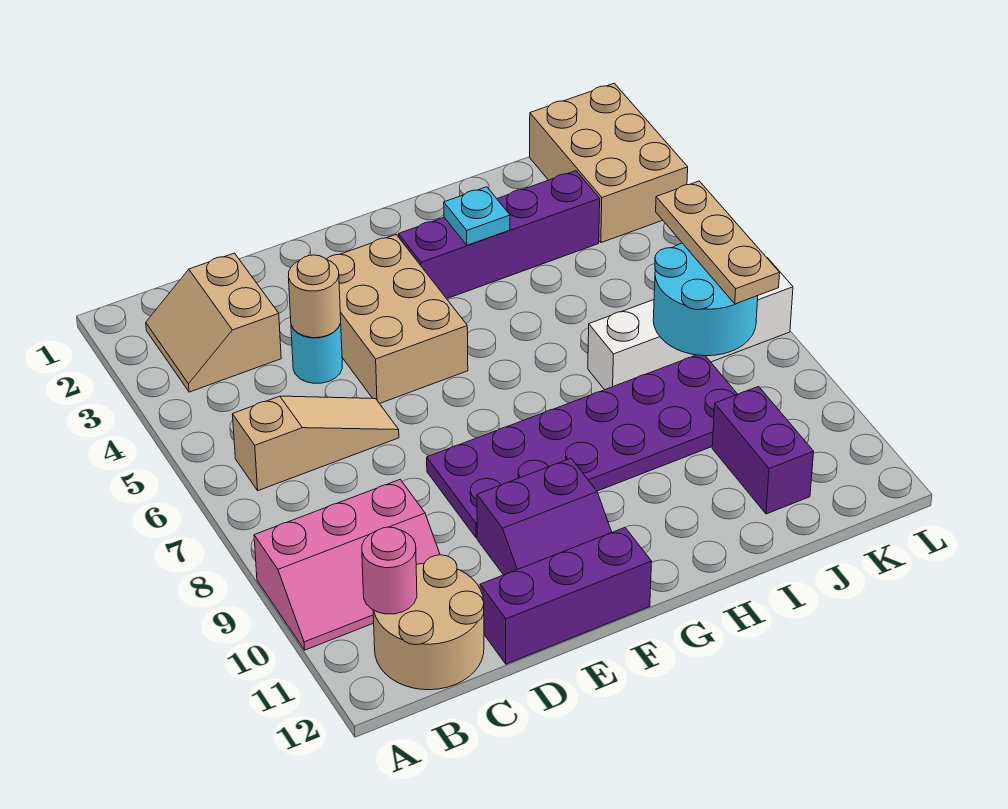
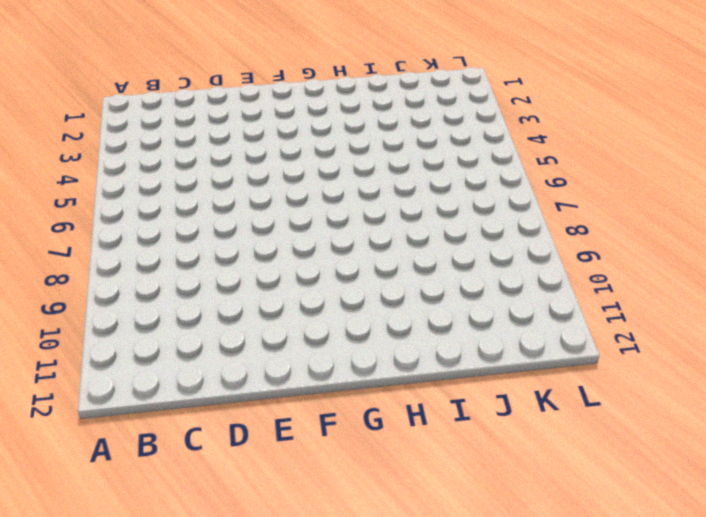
none -> pink 2x3 slope [254,480,440,650]
none -> tan 2x2 slope [146,253,281,392]
none -> tan 1x3 slope [233,396,399,491]

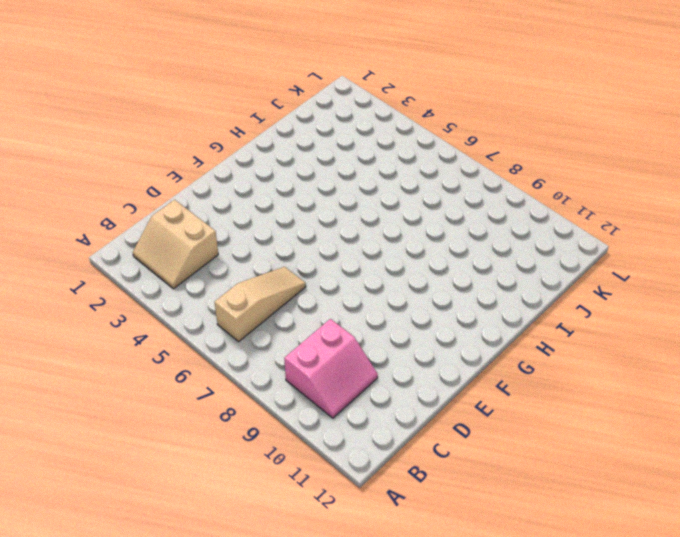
pink 2x2 slope [284,319,378,418] -> pink 2x3 slope [254,480,440,650]
none -> tan 2x2 round brick [373,555,484,690]
none -> cyan 1x1 round brick [291,324,342,383]
none -> purple 1x3 brick [480,528,652,664]

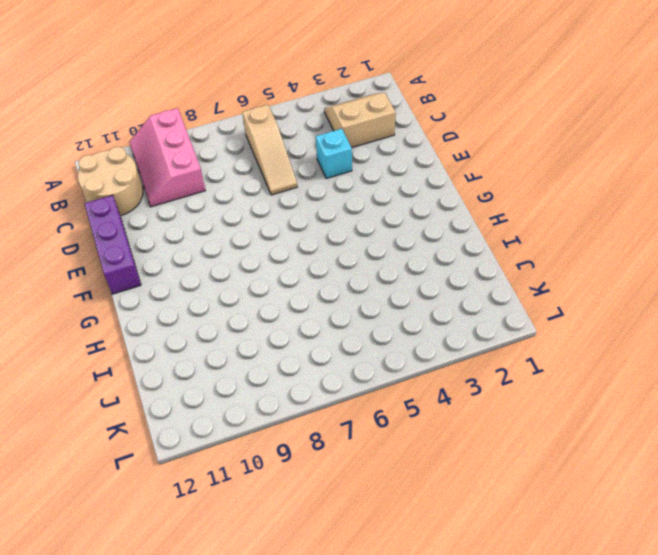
cyan 1x1 brick [316,129,352,179] -> cyan 1x1 round brick [291,324,342,383]
none -> tan 2x3 brick [326,235,468,404]
none -> purple 2x6 plate [427,355,737,538]
none -> purple 2x2 slope [477,458,612,575]

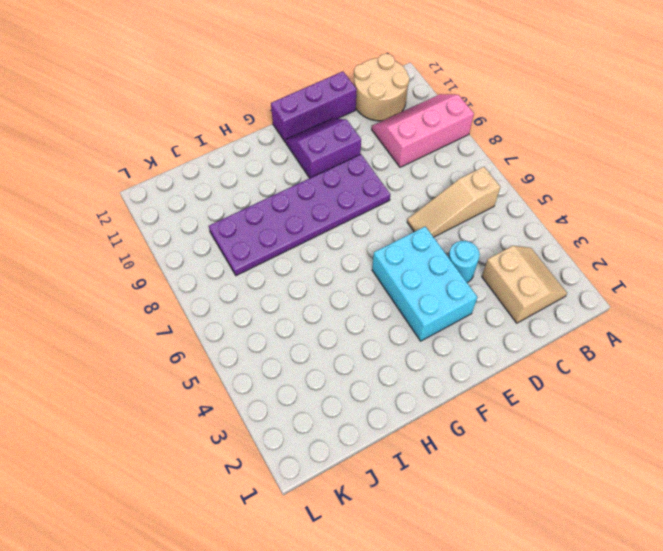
cyan 2x3 brick [372,226,477,341] -> tan 2x3 brick [326,235,468,404]
none -> purple 1x4 brick [398,171,600,299]
none -> white 1x4 brick [588,258,793,390]
none -> purple 1x2 brick [712,387,814,514]

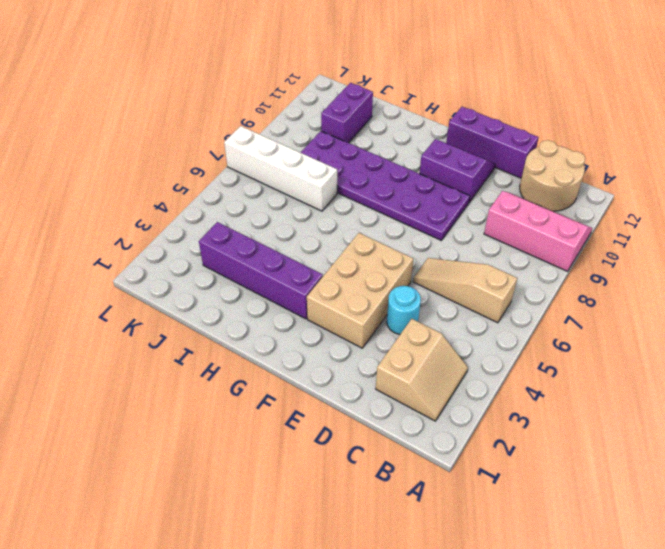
none -> tan 2x3 brick [530,83,688,243]
none -> pink 1x1 round brick [362,527,417,614]
none -> tan 1x1 round brick [288,255,341,338]

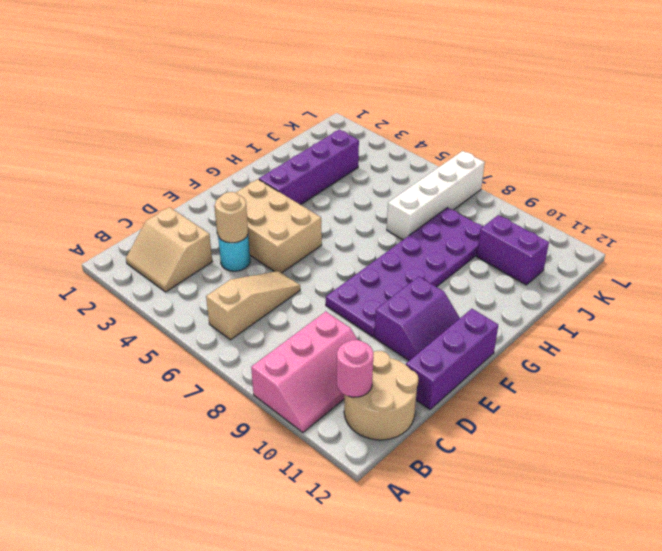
none -> tan 2x3 brick [530,83,688,243]
none -> cyan 1x1 plate [444,187,510,245]
none -> cyan 2x2 round brick [653,243,758,356]

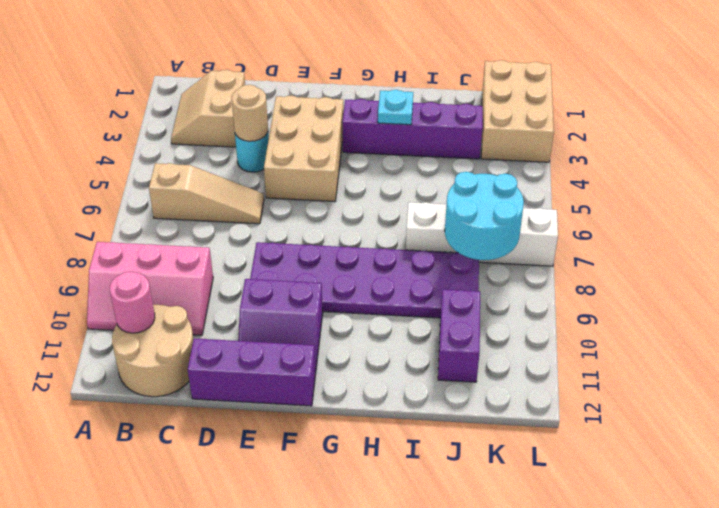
none -> tan 1x3 plate [656,181,780,304]

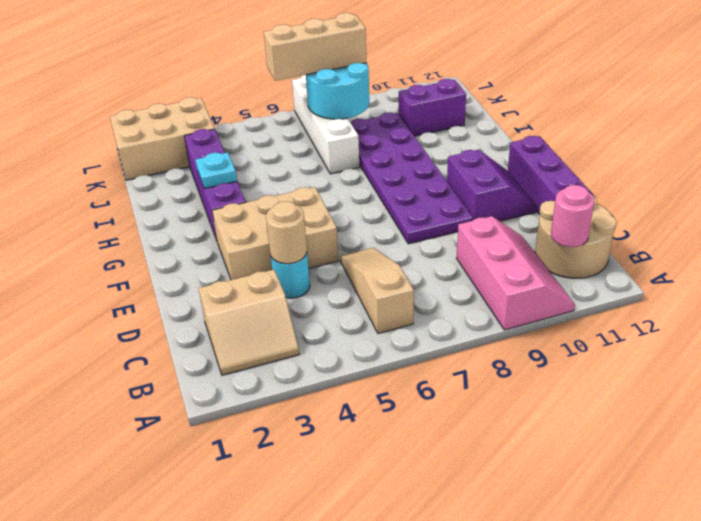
tan 1x3 brick [264,13,367,81] -> tan 1x3 plate [656,181,780,304]

